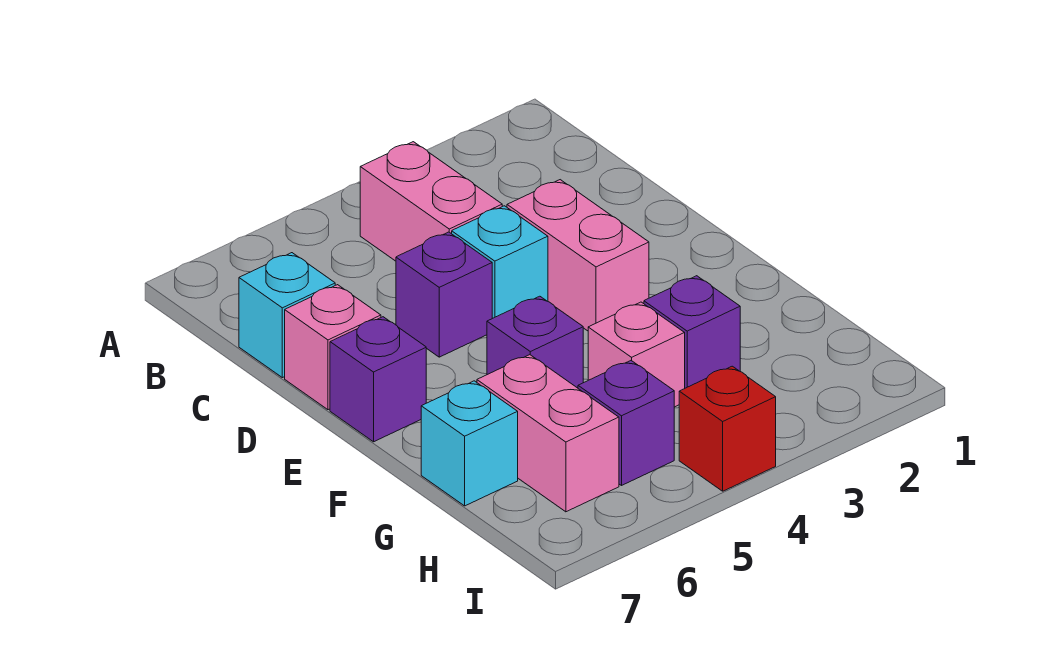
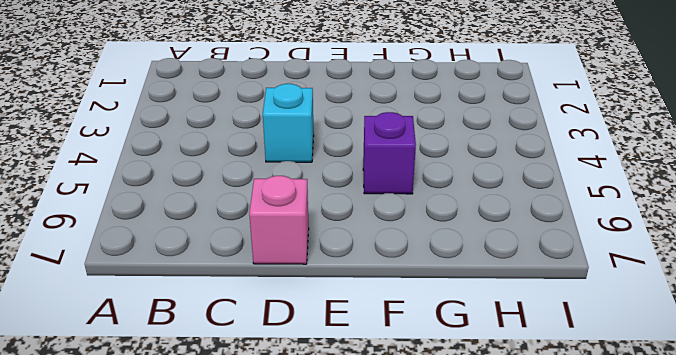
none -> pink 1x2 brick [360,142,502,261]
none -> cyan 1x1 brick [239,253,335,378]
none -> pink 1x2 brick [507,180,649,331]

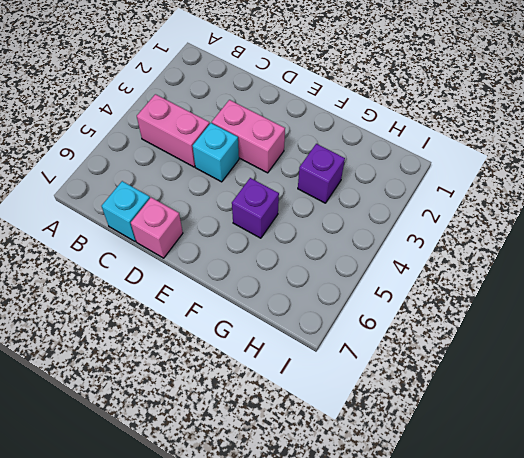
none -> purple 1x1 brick [396,232,492,357]
none -> purple 1x1 brick [330,317,426,442]
none -> pink 1x1 brick [588,302,685,407]

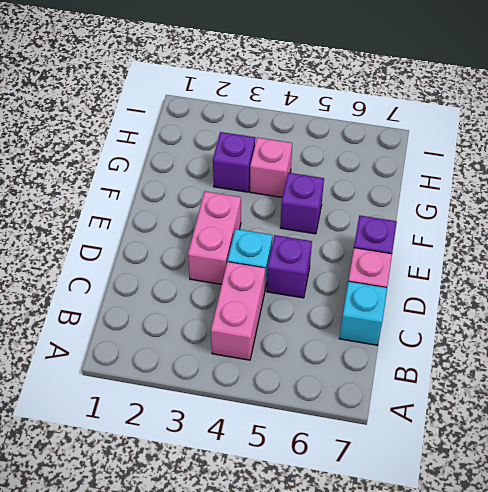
none -> pink 1x2 brick [477,355,619,512]
none -> cyan 1x1 brick [421,381,518,506]
none -> purple 1x1 brick [578,361,674,485]

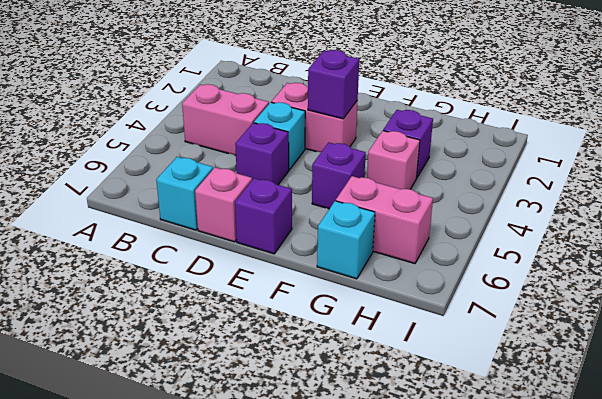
purple 1x1 brick [308,50,359,119] -> purple 1x1 brick moved to [578,361,674,485]
none -> red 1x1 brick [679,366,776,491]

